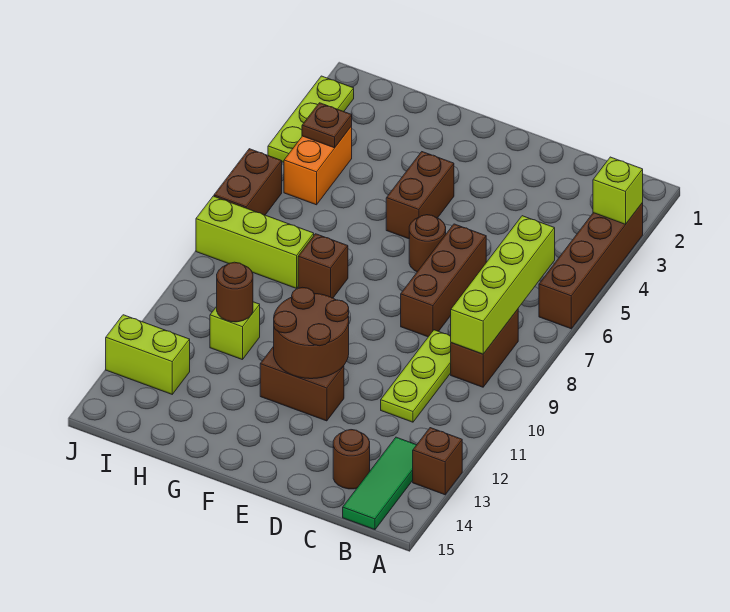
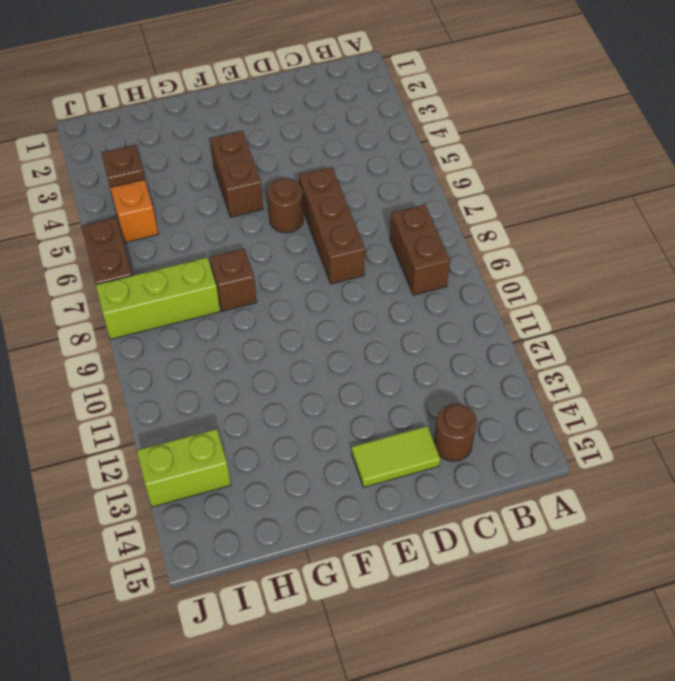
lime 1x2 tile [352,426,440,487] -> none
none -> brown 1x4 brick [539,203,643,329]
none -> brown 1x1 brick [413,428,462,495]
none -> green 1x3 tile [343,437,416,530]

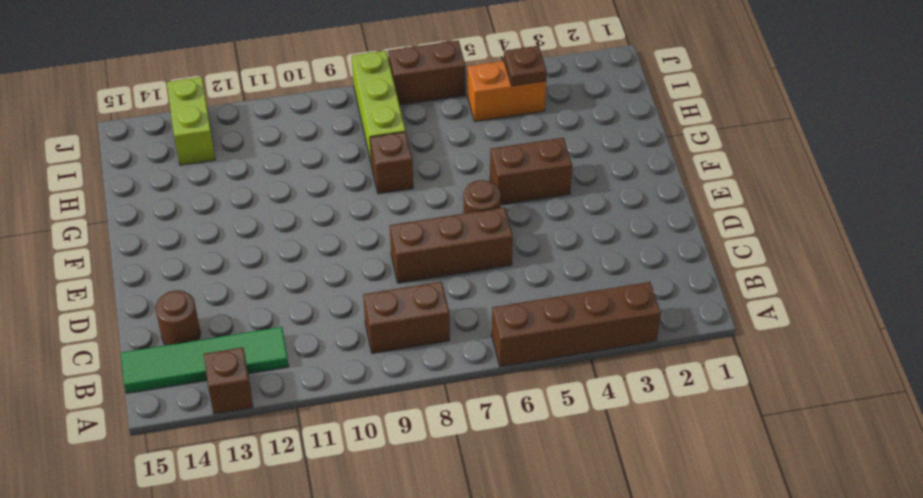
green 1x4 tile [121,327,289,393] -> green 1x3 tile [343,437,416,530]
none -> lime 1x3 plate [381,330,451,422]
none -> brown 1x2 brick [260,346,344,421]
none -> lime 1x1 brick [210,302,260,360]

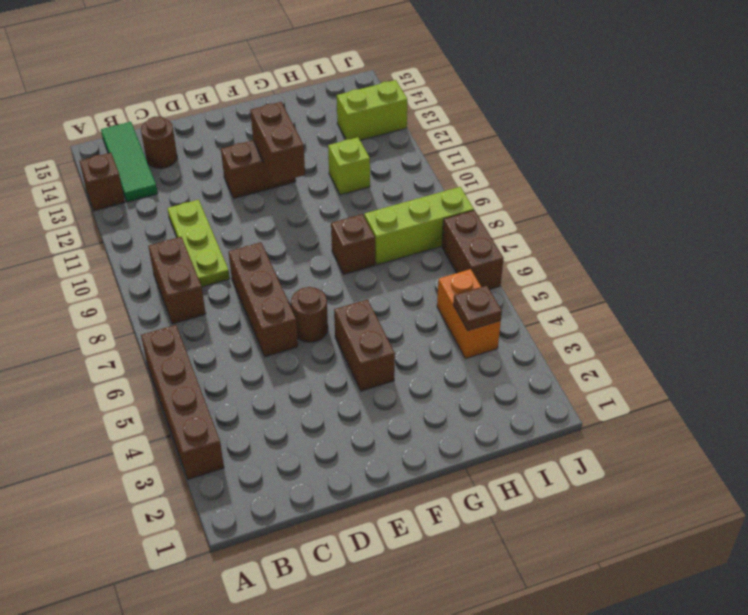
brown 1x2 brick [250,102,305,183] -> brown 2x2 round brick [274,287,349,379]
none -> lime 1x3 plate [268,76,354,162]
none -> lime 1x1 brick [593,157,643,224]
none -> lime 1x4 brick [451,216,555,354]

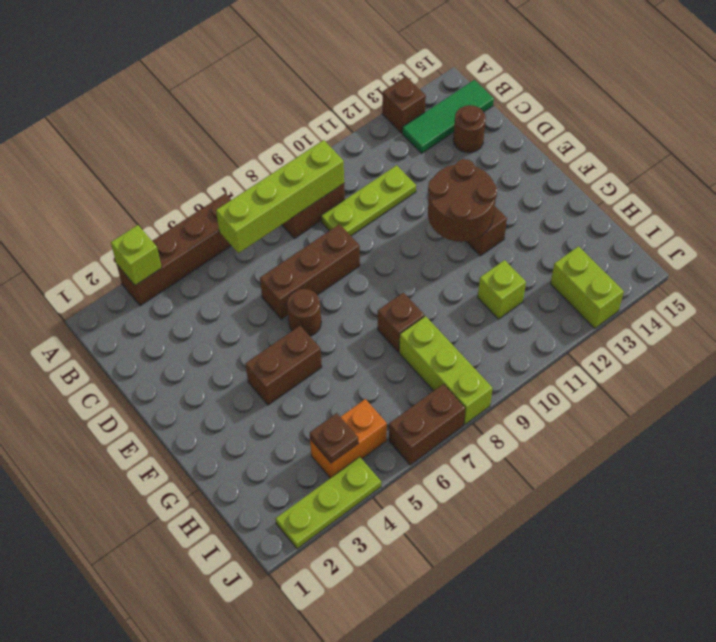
none -> brown 1x1 round brick [217,262,253,322]

